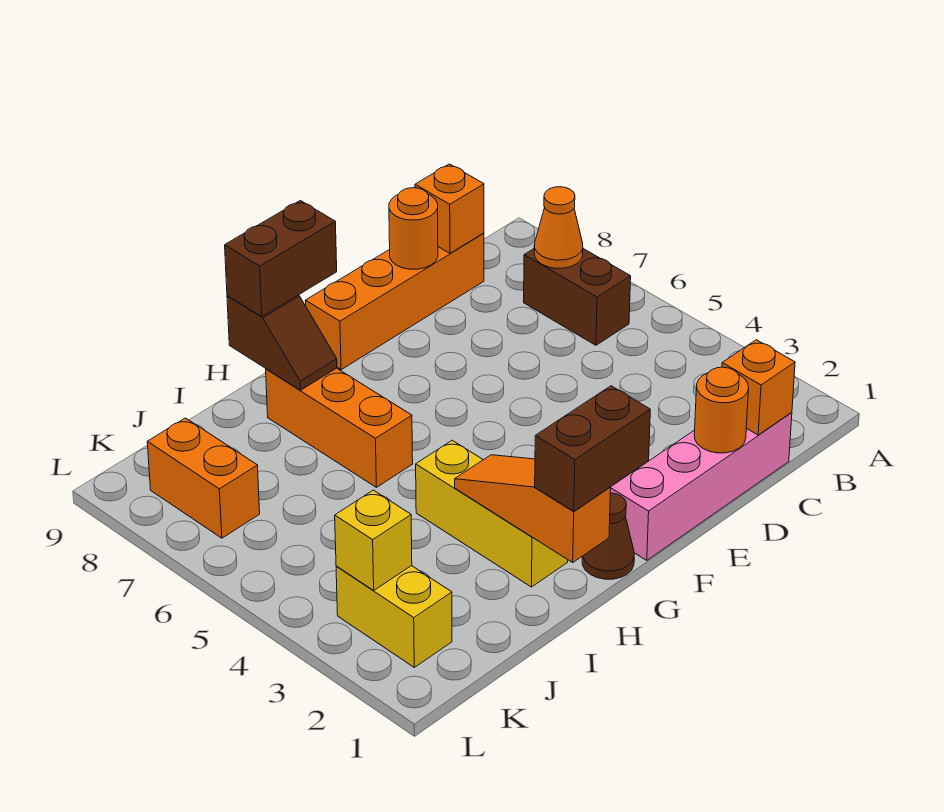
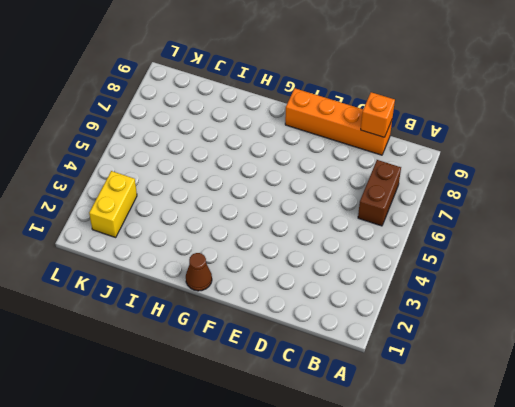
none -> pink 1x4 brick [610,412,792,560]
none -> yellow 1x3 brick [416,440,568,587]
none -> orange 1x3 brick [266,368,413,487]

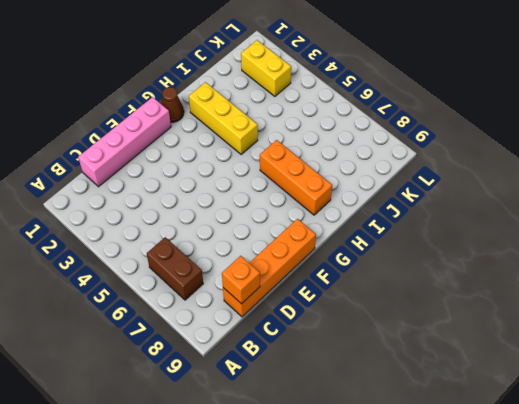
none -> orange 1x2 brick [147,418,260,538]
none -> orange 1x1 cone [534,187,583,268]
none -> orange 1x1 brick [722,340,795,435]

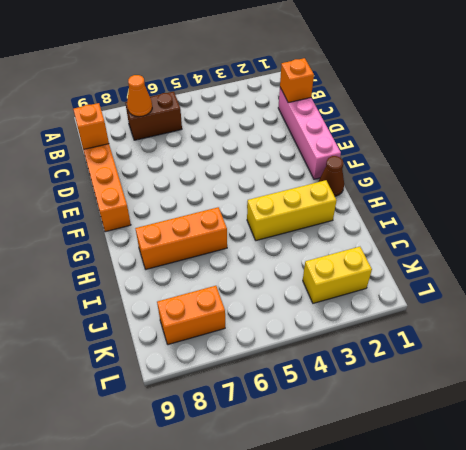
none -> orange 1x1 round brick [694,367,749,453]
none -> orange 1x1 round brick [389,188,438,269]
none -> orange 1x3 slope [455,455,611,562]

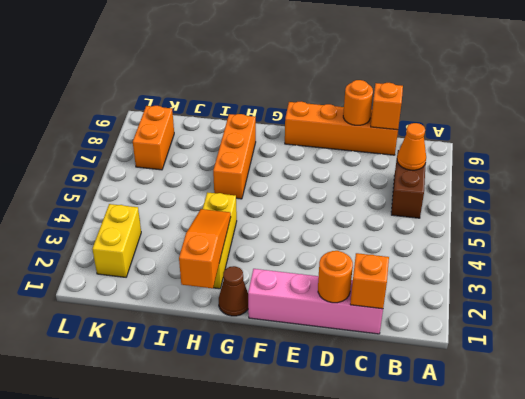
none -> brown 1x2 slope [227,295,337,390]
none -> yellow 1x1 brick [335,490,412,590]
none -> brown 1x2 brick [535,386,650,511]

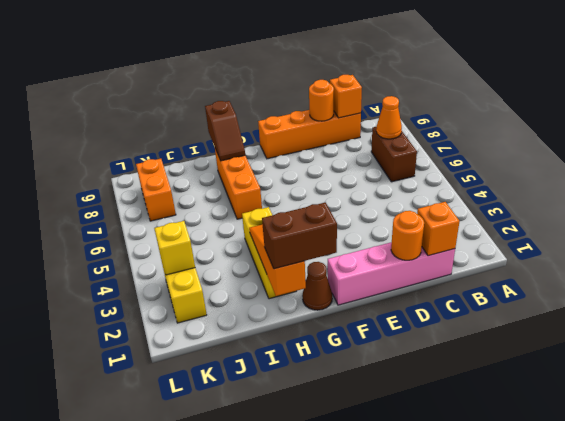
none -> brown 1x2 brick [225,201,337,317]

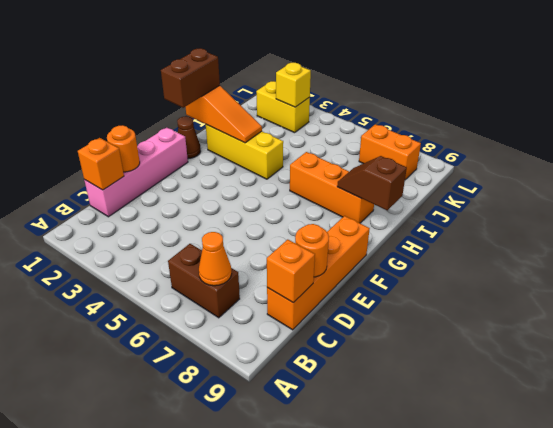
none -> brown 1x2 brick [225,201,337,317]

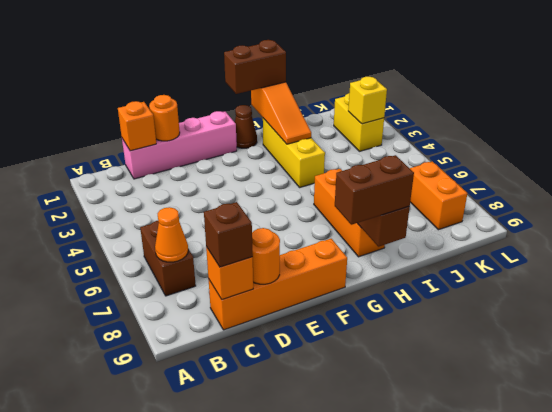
brown 1x1 brick [204,202,253,267] -> none

